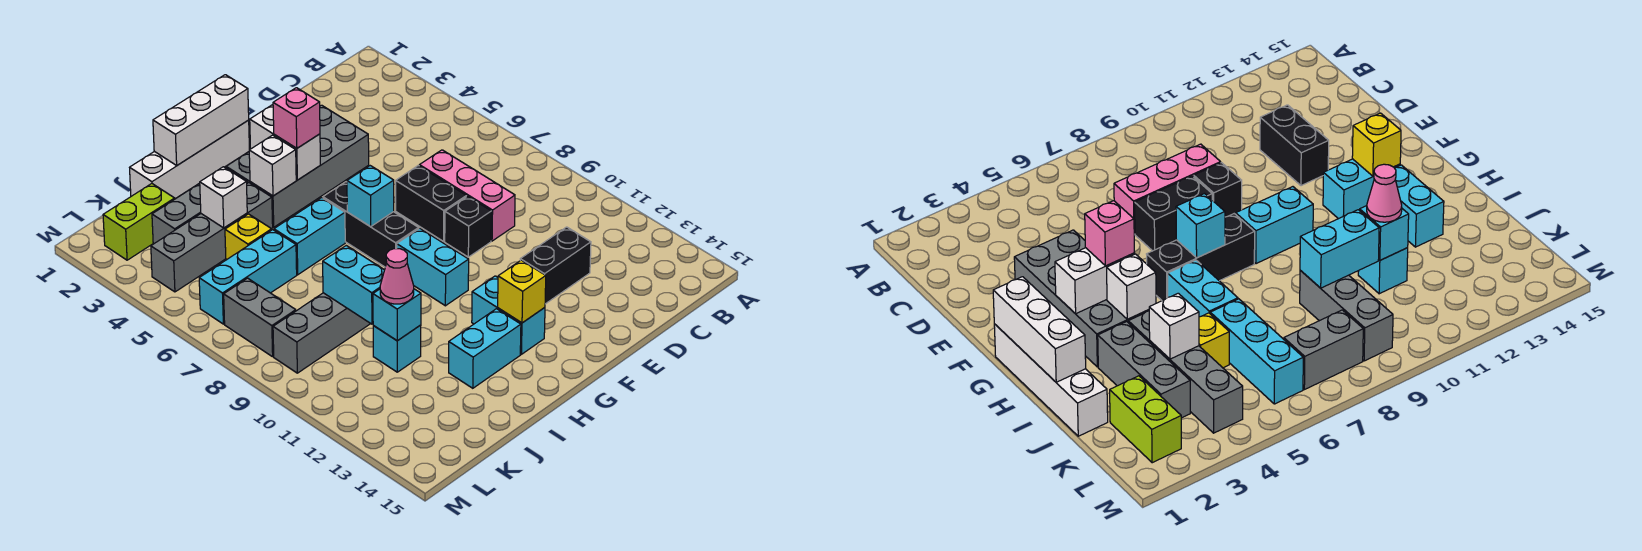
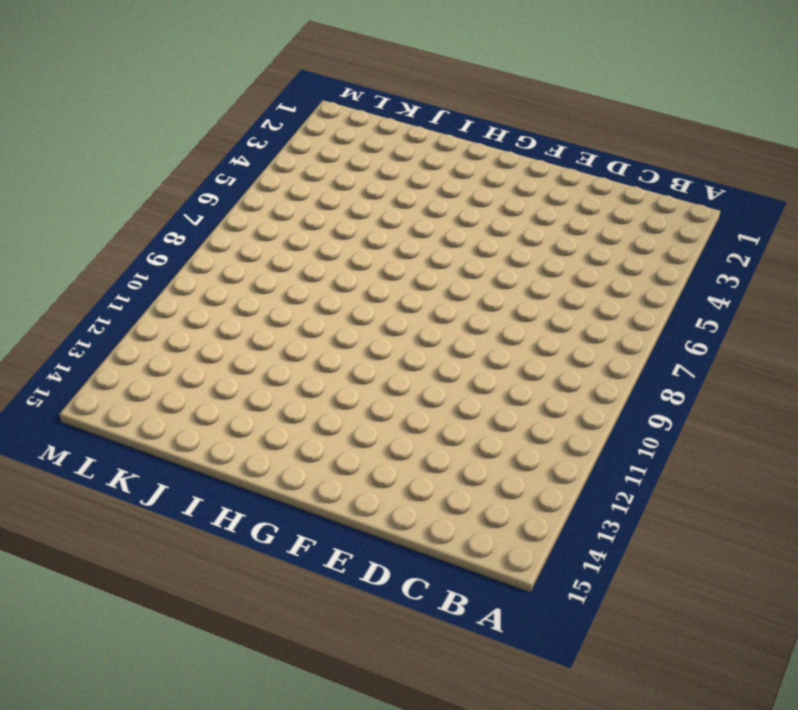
none -> pink 1x3 brick [419,150,515,241]
none -> black 1x2 brick [520,227,591,304]
none -> grey 2x4 brick [226,105,369,227]

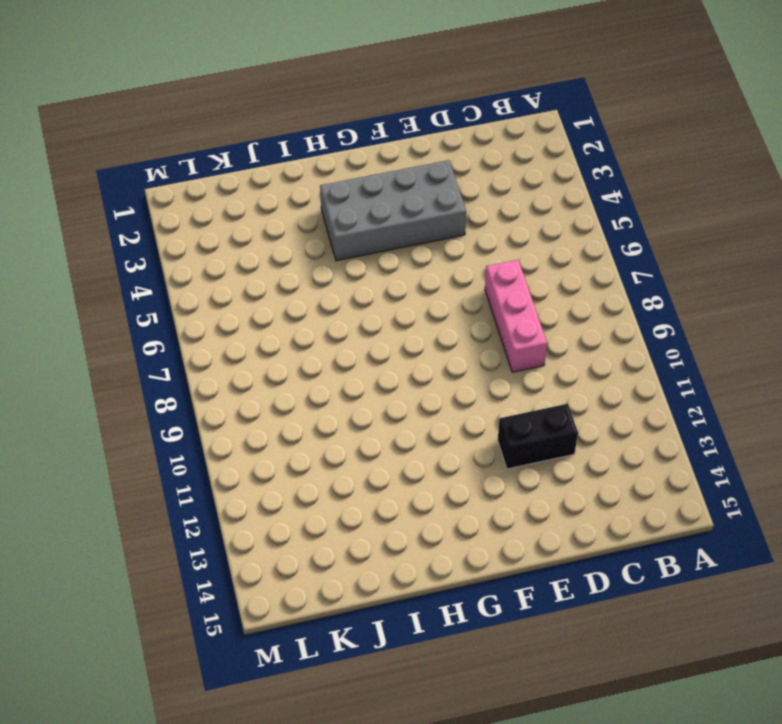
none -> black 1x2 brick [396,166,466,241]
none -> black 1x1 brick [445,196,491,257]
none -> white 1x4 brick [130,120,249,199]

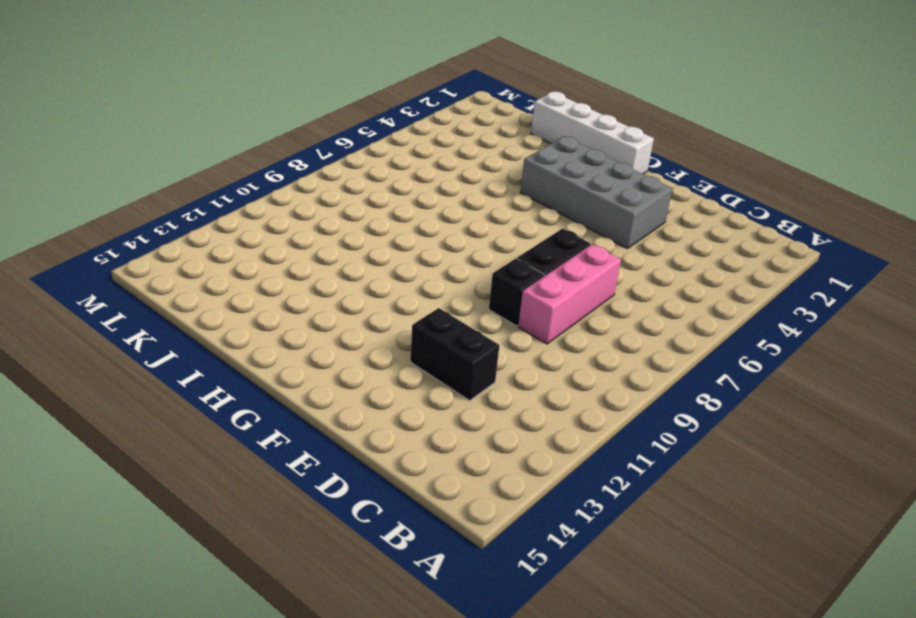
none -> black 1x3 brick [323,182,419,267]
none -> cyan 1x2 brick [397,228,469,306]
none -> cyan 1x2 brick [472,276,545,354]

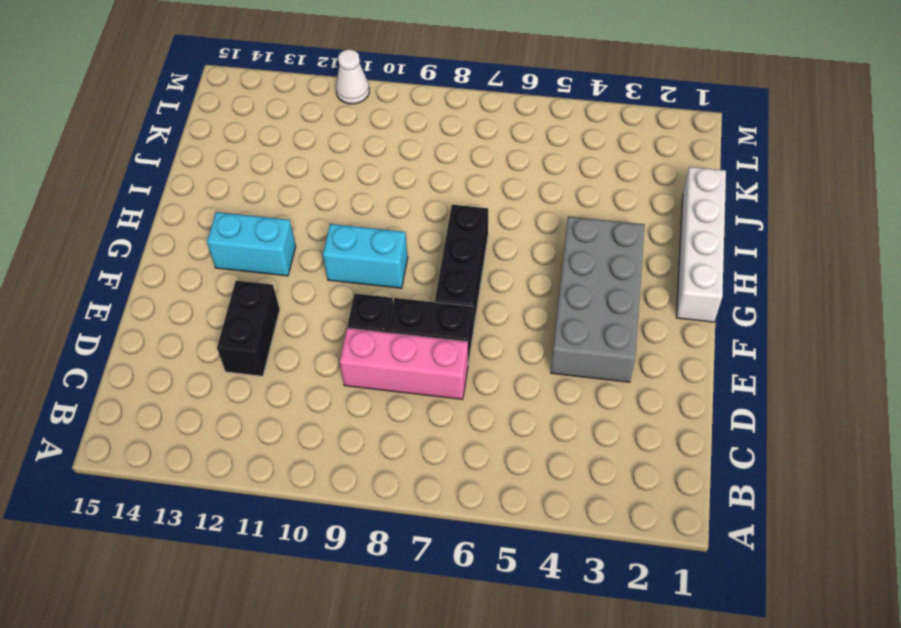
black 1x3 brick [435,205,488,329] -> black 1x3 brick turned to [323,182,419,267]
white 1x1 cone [336,49,369,104] -> none
none -> cyan 1x2 brick [274,198,345,275]
none -> cyan 1x2 brick [449,309,521,388]
none -> grey 1x3 brick [152,167,248,244]

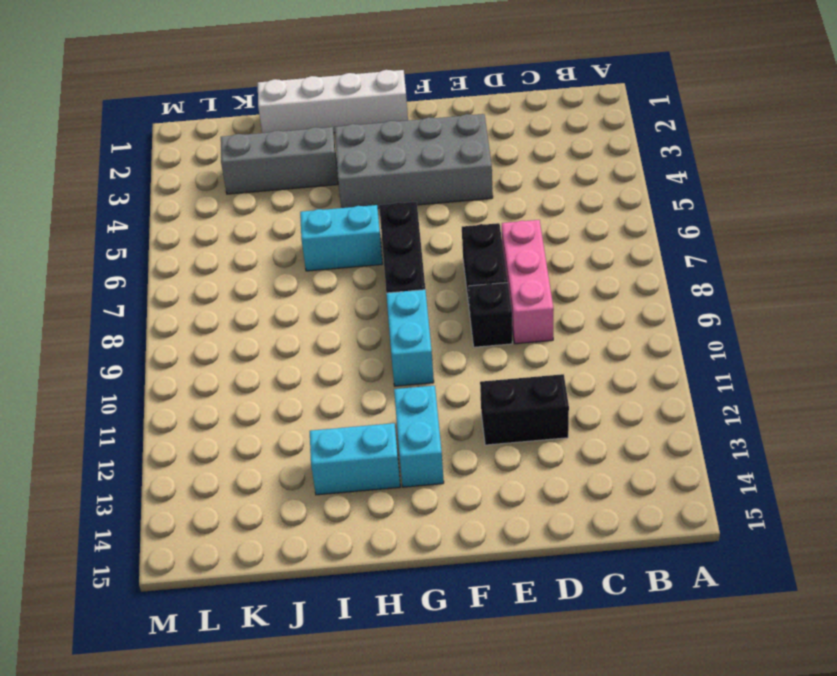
none -> grey 1x4 brick [151,183,273,292]
none -> yellow 1x1 brick [225,214,272,260]
none -> cyan 1x3 brick [199,230,297,324]

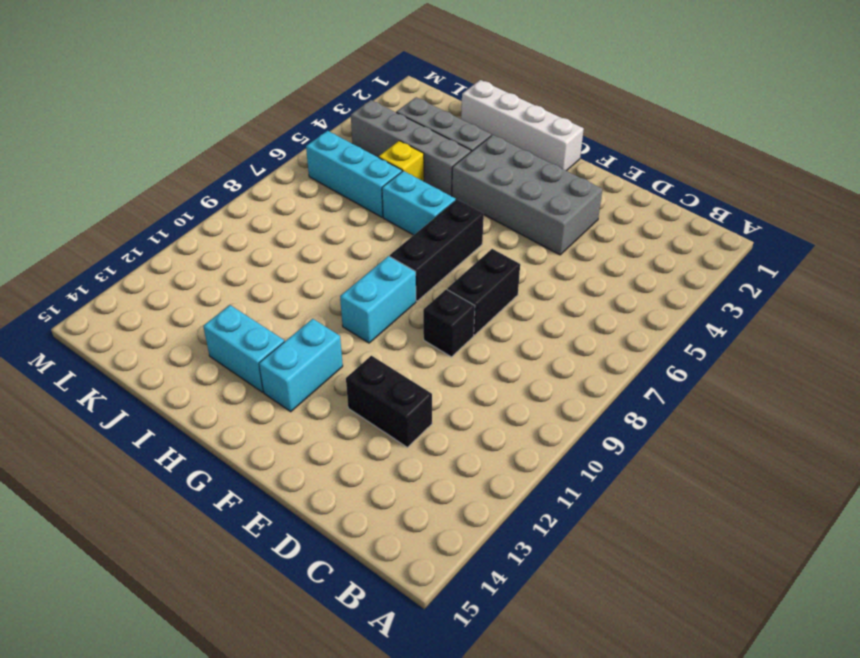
none -> pink 1x3 brick [419,150,515,241]
none -> grey 1x3 brick [273,293,370,373]
none -> cyan 1x1 brick [373,325,421,372]

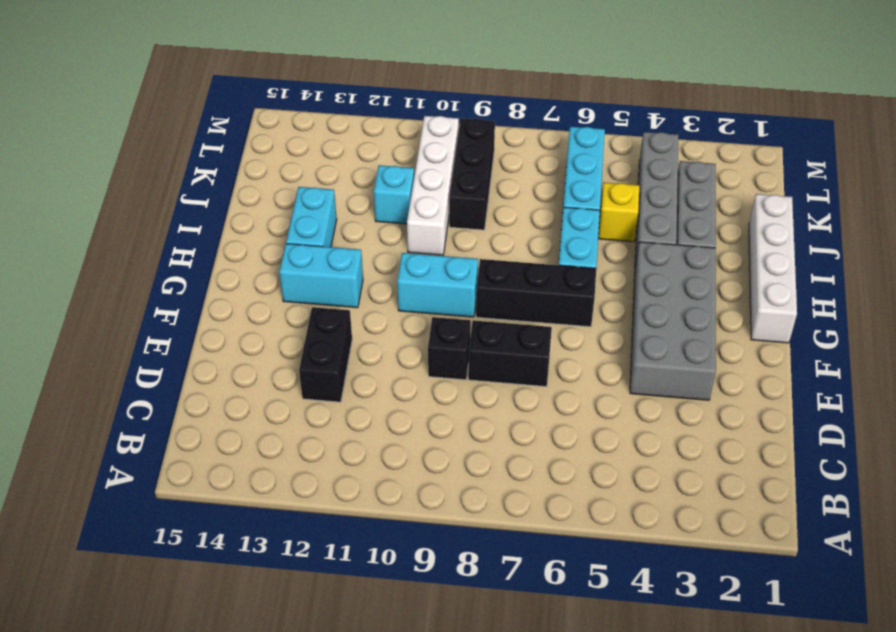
white 1x4 brick [407,116,459,255] -> none
black 1x3 brick [449,118,495,230] -> grey 1x3 brick [273,293,370,373]
none -> pink 1x3 brick [419,150,515,241]
none -> lime 1x2 brick [103,184,175,260]
none -> grey 1x2 brick [224,278,296,357]

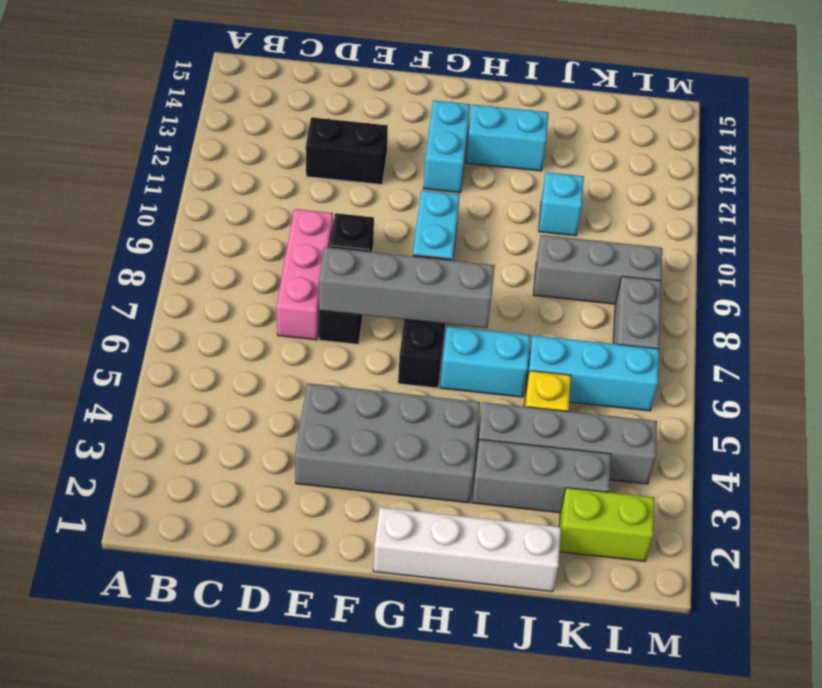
grey 1x4 brick [319,247,495,328] -> cyan 1x1 brick [347,166,394,227]
none -> white 1x3 brick [153,75,249,165]
none -> white 1x2 brick [250,105,320,180]
none -> yellow 1x1 brick [498,260,546,323]

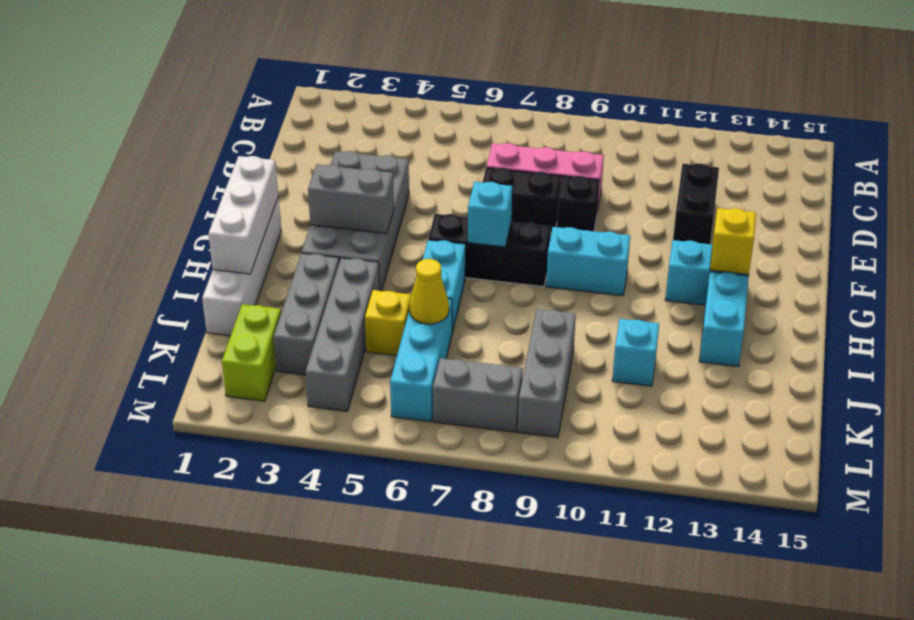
grey 1x2 brick [308,164,394,234] -> white 1x2 brick [250,105,320,180]
yellow 1x1 cone [409,259,449,324] -> none
none -> white 1x1 brick [249,135,296,196]
none -> white 1x1 brick [200,167,247,228]
none -> cyan 1x2 brick [323,245,384,324]

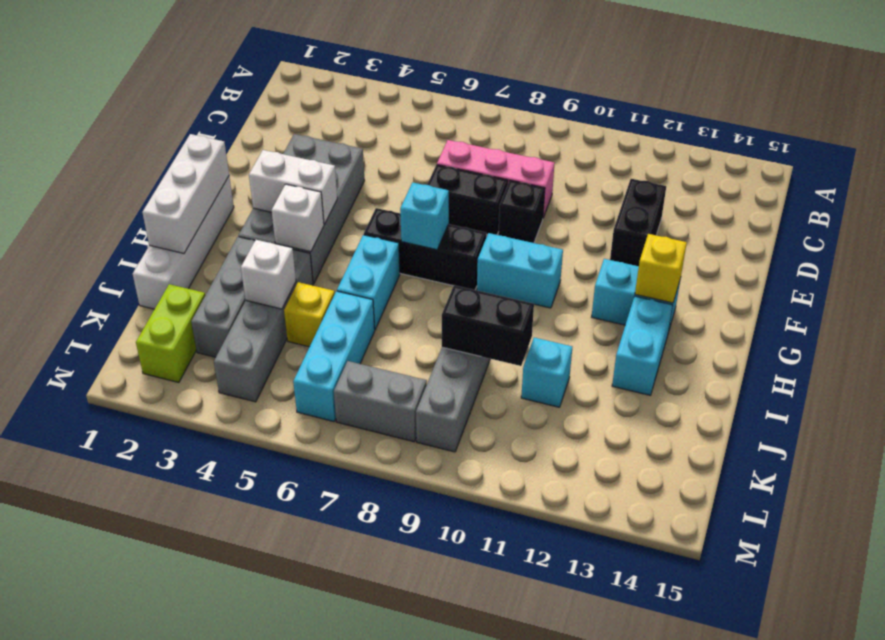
black 1x2 brick [442,285,534,366] -> cyan 1x2 brick [323,245,384,324]
none -> cyan 1x1 brick [373,289,421,341]
none -> pink 1x1 brick [273,88,320,148]
none -> pink 1x1 cone [380,249,414,304]

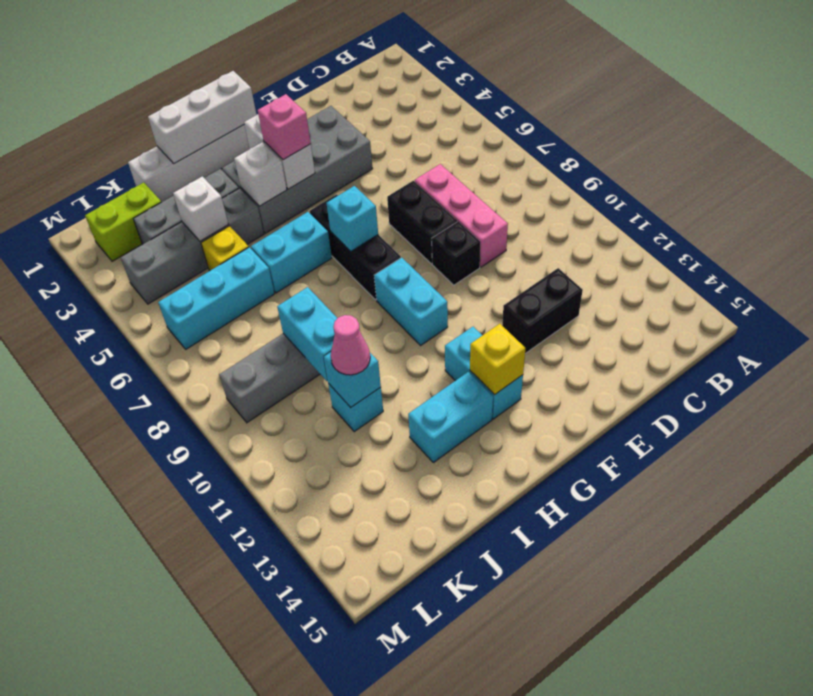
none -> grey 1x2 brick [224,278,296,357]

